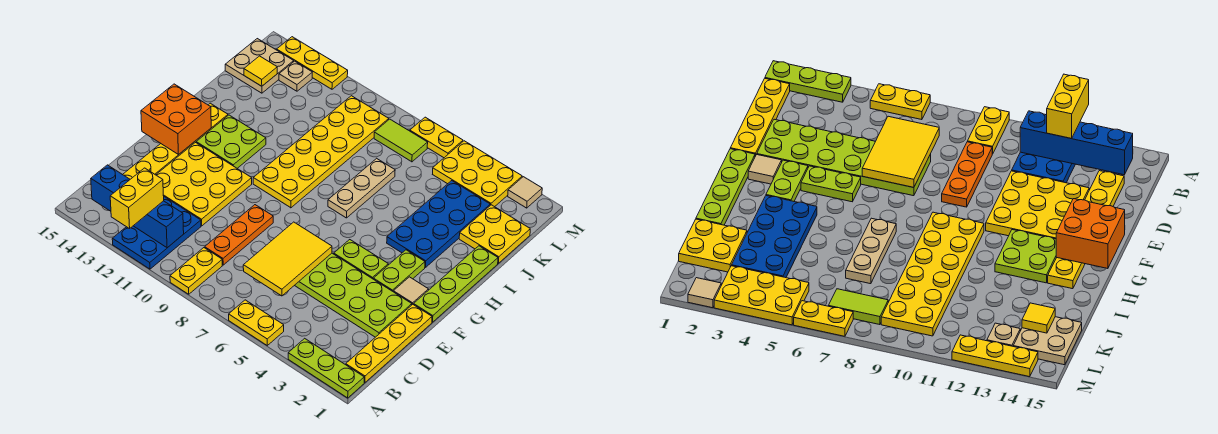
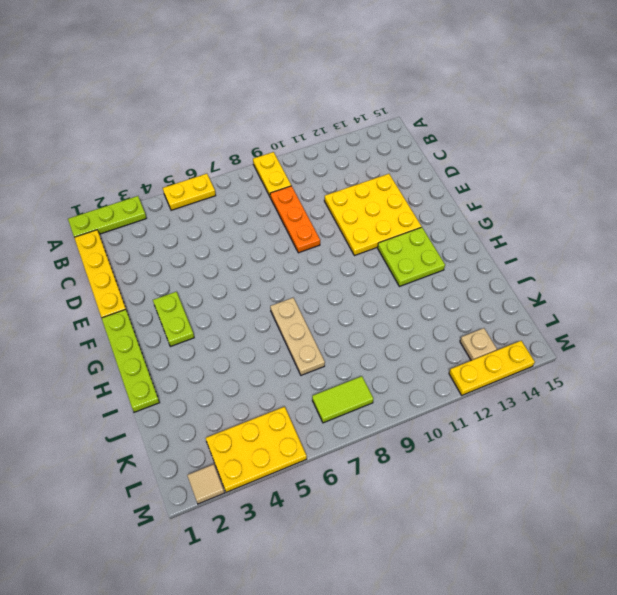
none -> blue 2x3 plate [112,197,201,269]
none -> yellow 1x6 plate [123,103,228,179]
none -> lime 2x6 plate [294,253,412,337]
none -> tan 1x1 tile [393,277,428,305]

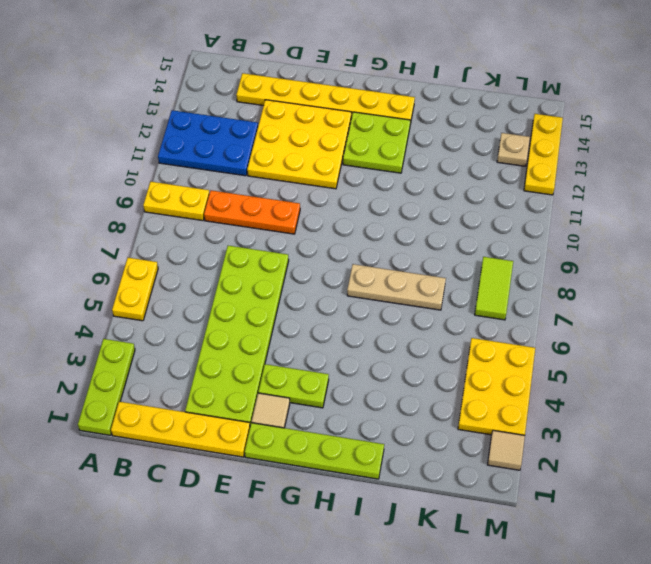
none -> lime 1x2 plate [334,240,388,279]
none -> yellow 2x6 plate [253,96,389,208]
none -> blue 2x4 plate [387,181,490,267]
none -> yellow 2x2 plate [459,205,530,263]

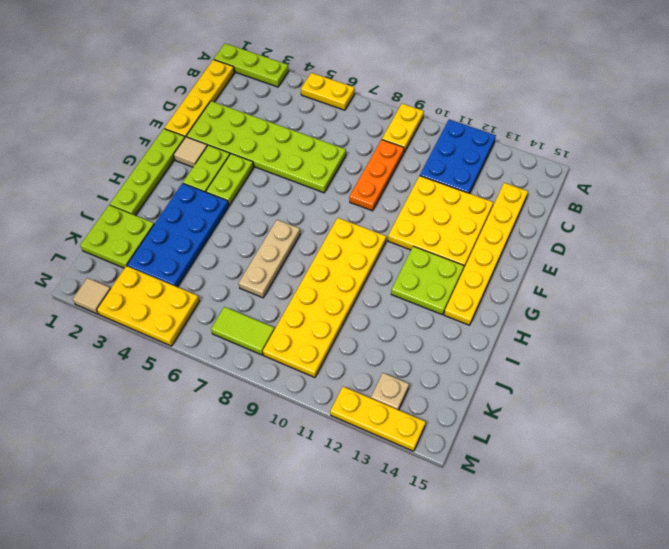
lime 1x2 plate [206,154,254,205] -> lime 1x2 plate turned to [334,240,388,279]
lime 2x2 plate [80,205,154,268] -> yellow 2x2 plate [459,205,530,263]
none -> tan 2x2 plate [225,39,294,93]
none -> yellow 1x2 plate [410,117,463,158]
none -> blue 1x4 brick [91,165,184,248]
none -> yellow 2x3 tile [243,222,332,296]

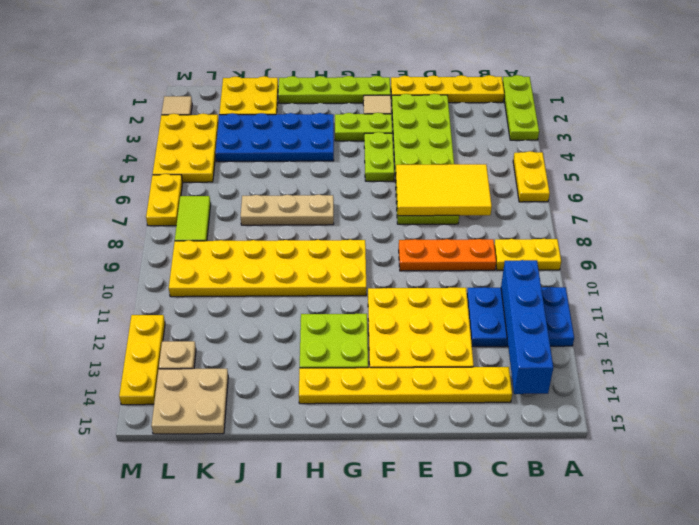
none -> orange 2x2 brick [141,84,211,154]
none -> yellow 1x1 tile [244,56,277,86]
none -> yellow 1x2 brick [110,168,164,229]

